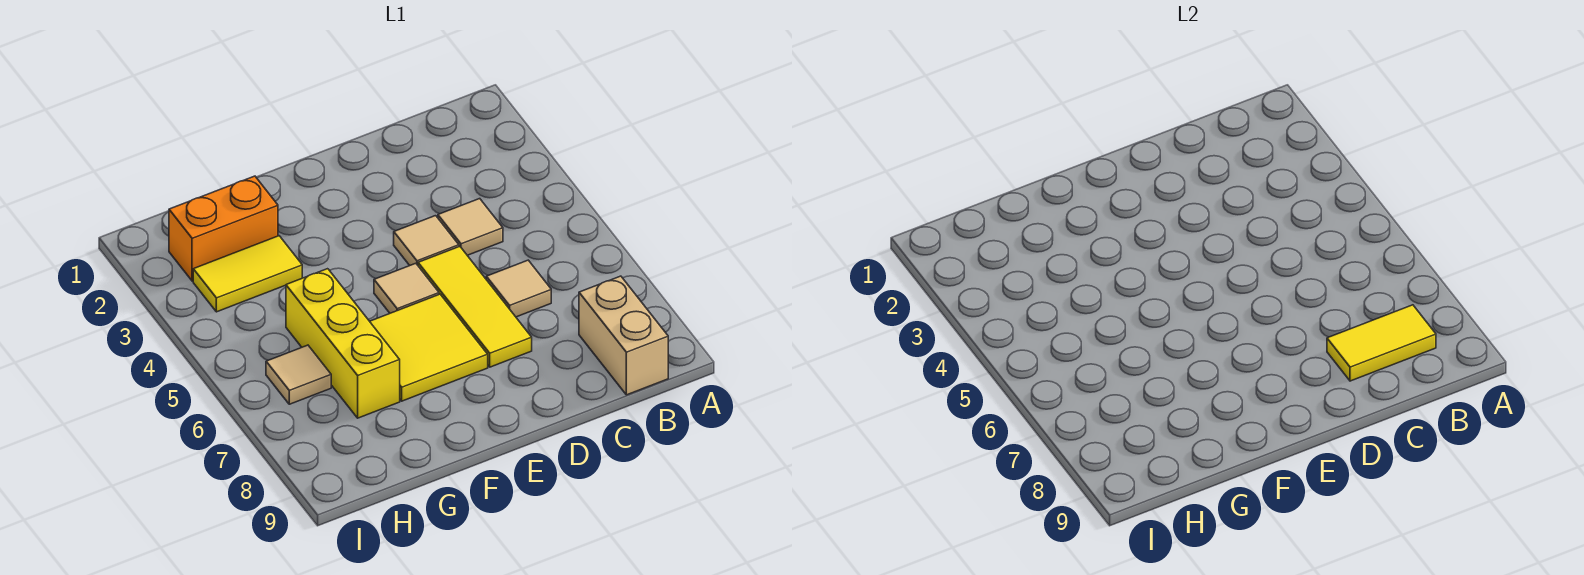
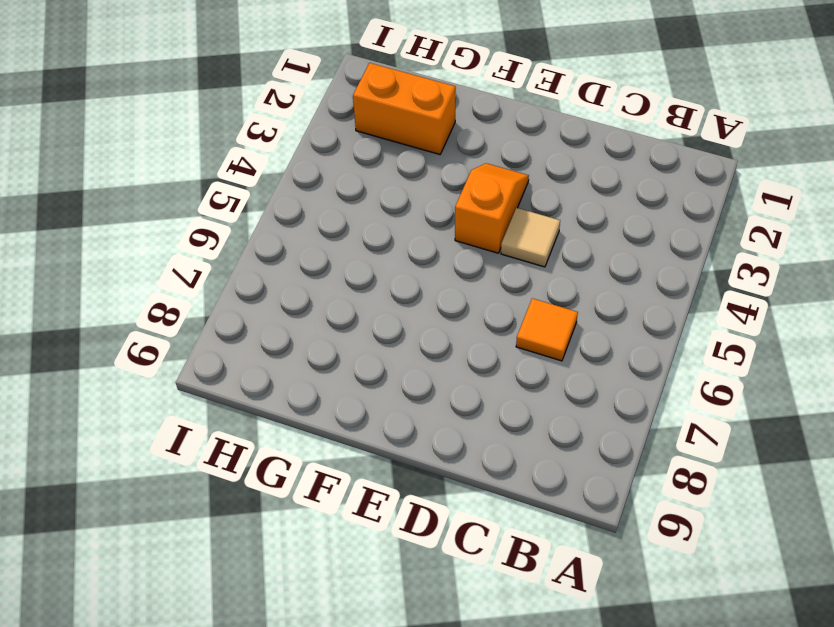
orange 1x1 tile [516,298,578,361] -> tan 1x1 tile [486,260,551,317]
orange 1x2 slope [455,163,529,253] -> none
none -> tan 1x2 brick [579,276,668,395]
none -> tan 1x1 tile [438,199,503,255]
none -> yellow 1x3 tile [418,246,532,367]

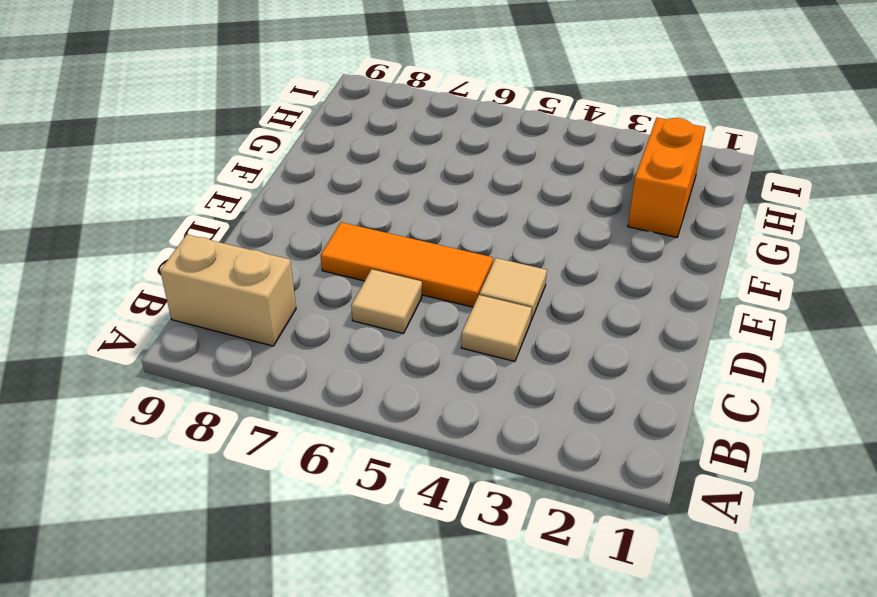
orange 1x3 tile [321,222,493,307] -> yellow 1x3 tile [418,246,532,367]
none -> tan 1x1 tile [374,263,439,313]
none -> yellow 2x2 tile [370,294,488,401]
none -> yellow 1x2 tile [193,236,302,312]

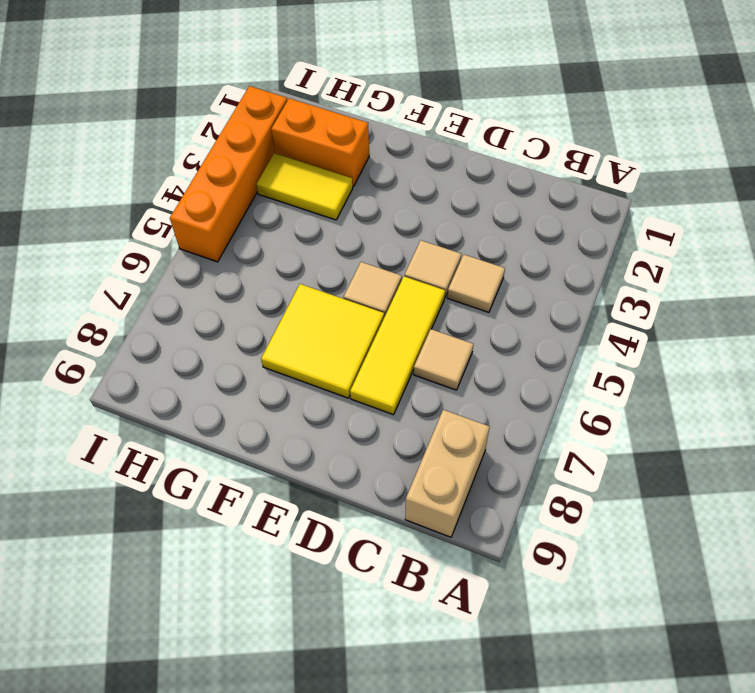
orange 1x4 brick [170,86,287,262] -> none
none -> yellow 1x3 brick [286,269,400,418]
none -> tan 1x1 tile [266,345,331,404]
none -> yellow 1x2 tile [1327,305,1436,381]

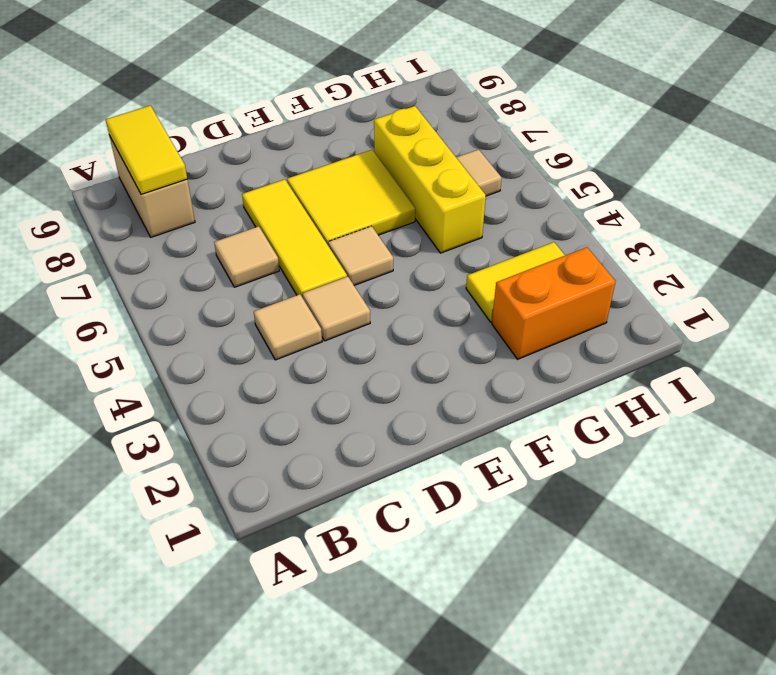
yellow 1x2 tile [106,105,187,194] -> yellow 1x2 tile turned to [1327,305,1436,381]

